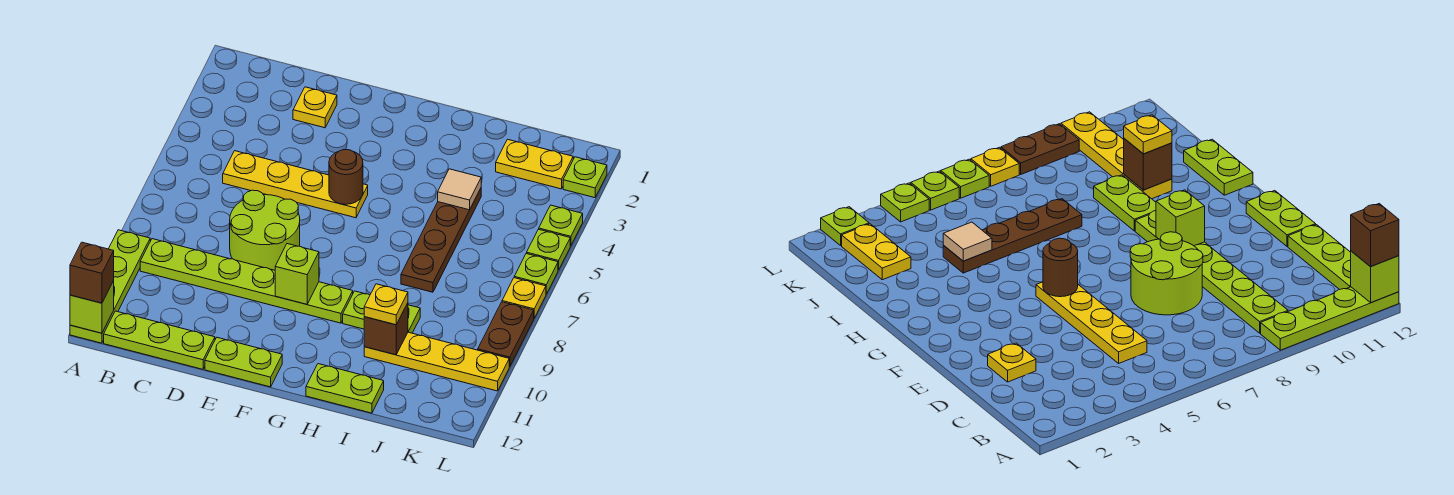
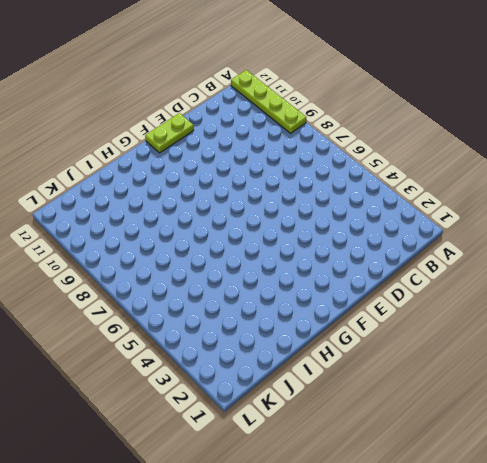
none -> lime 1x6 plate [140,239,353,323]
none -> lime 1x3 plate [104,311,215,369]
none -> yellow 1x4 plate [223,151,368,218]

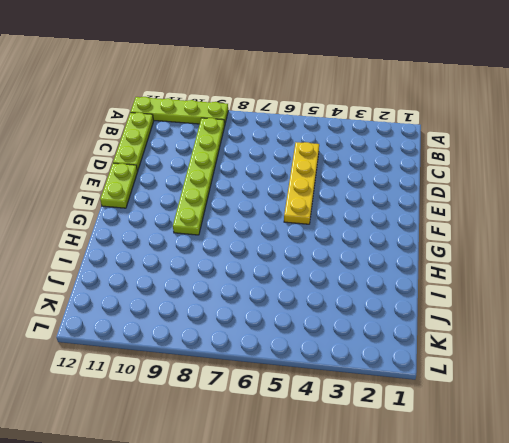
none -> yellow 1x1 plate [293,87,337,128]
none -> lime 2x2 round brick [230,190,300,270]
none -> lime 1x2 plate [343,291,420,333]

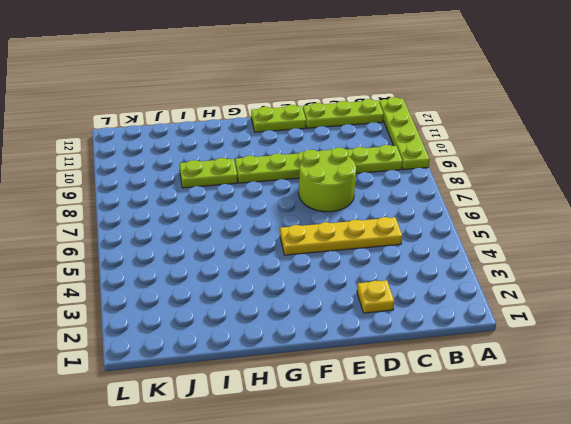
none -> lime 1x2 plate [306,364,384,413]
none -> brown 1x4 plate [401,188,481,292]
none -> yellow 1x4 plate [364,332,509,391]

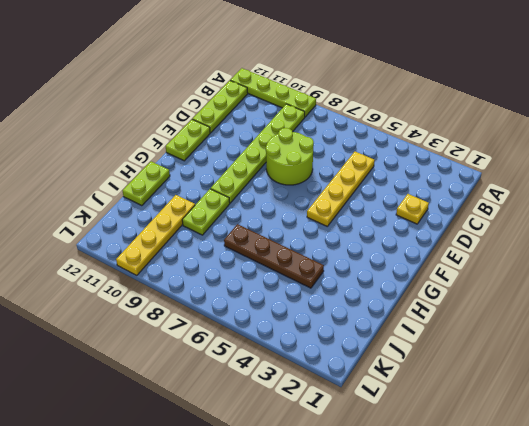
none -> yellow 1x2 plate [496,139,573,189]
none -> lime 1x1 plate [563,157,607,198]
none -> lime 1x1 plate [539,205,583,246]

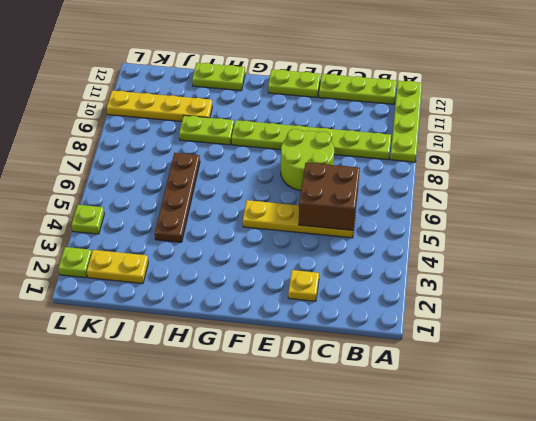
brown 2x2 brick [299,163,360,231] -> none
none -> lime 1x1 plate [527,229,570,270]
none -> lime 1x1 plate [514,253,558,294]
none -> yellow 1x1 plate [502,278,546,318]

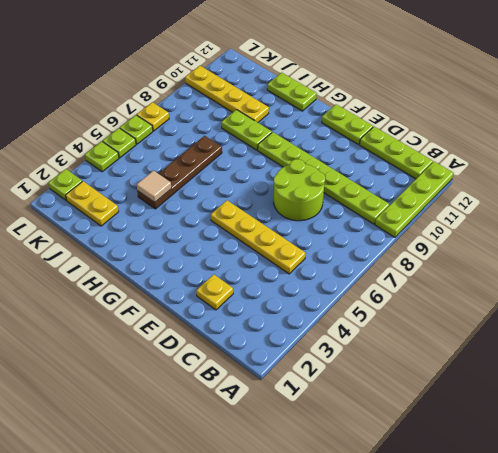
none -> brown 1x2 plate [478,302,534,367]
none -> lime 1x1 brick [70,281,114,333]
none -> brown 1x1 round brick [329,150,363,204]

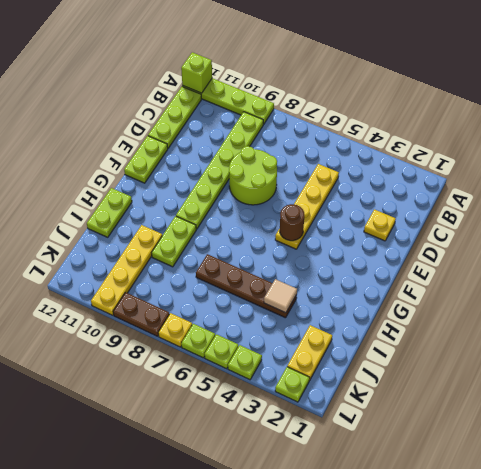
none -> lime 1x1 brick [275,244,319,304]
none -> brown 1x1 brick [364,303,408,355]
none -> brown 1x1 brick [70,242,114,303]

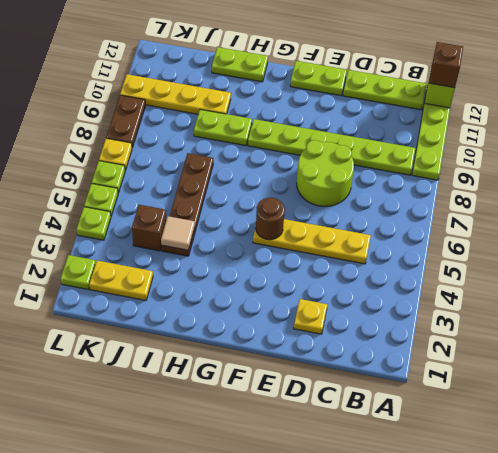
brown 1x1 brick [132,205,166,251] -> brown 1x1 brick moved to [364,303,408,355]
none -> lime 1x1 brick [275,244,319,304]
none -> yellow 1x1 plate [364,284,408,325]

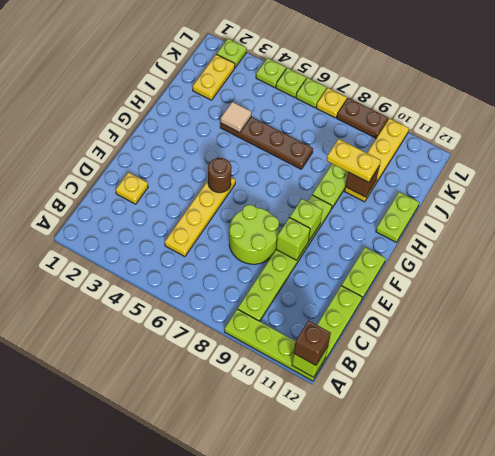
lime 1x1 brick [276,218,310,260] -> none
yellow 1x2 plate [326,139,381,182] -> yellow 1x1 plate [364,284,408,325]

